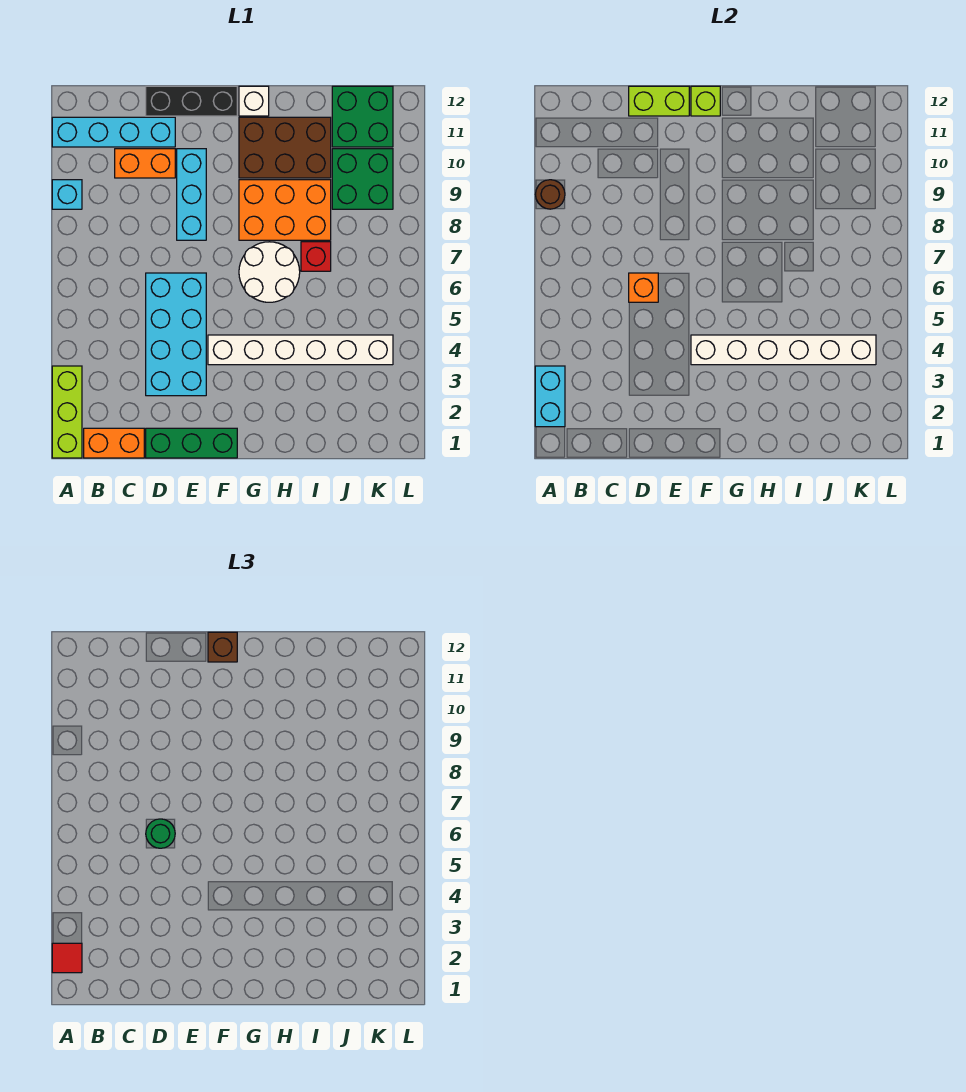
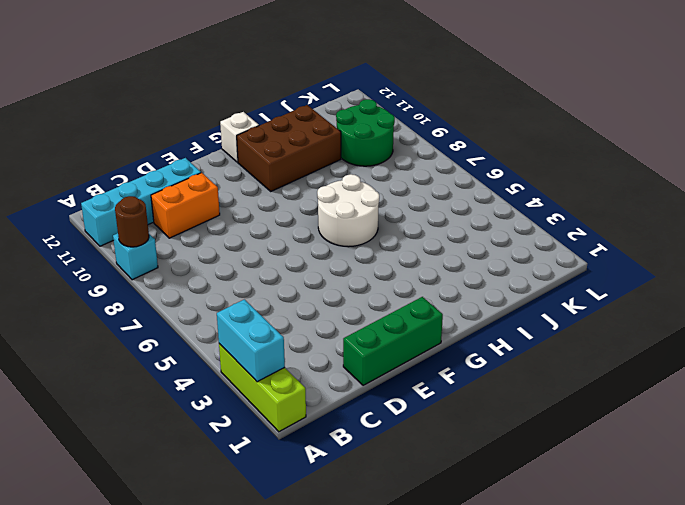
green 2x2 round brick [336,99,395,166] -> green 2x2 brick [332,149,393,209]
none -> orange 1x2 brick [84,428,144,458]
none -> cyan 2x4 brick [146,273,206,396]
none -> black 1x3 brick [146,86,237,116]

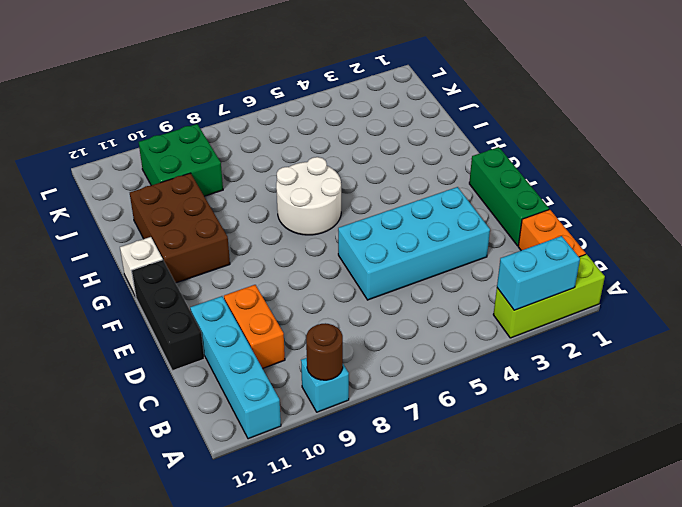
none -> cyan 1x3 brick [177,149,206,240]
none -> white 1x6 brick [208,335,393,365]
none -> orange 2x3 brick [239,180,331,240]

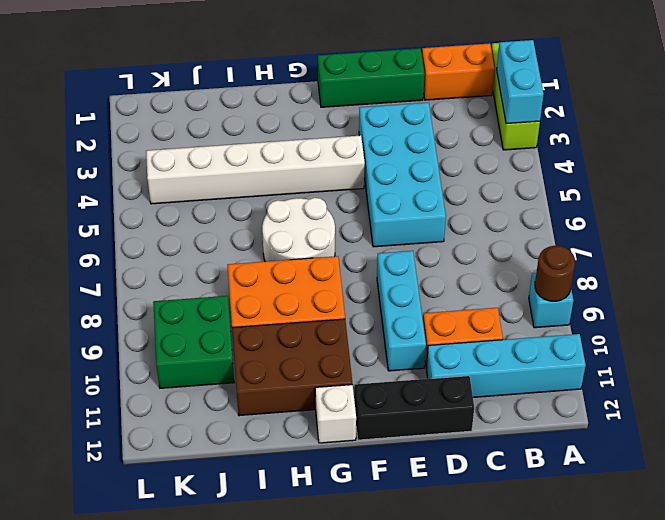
none -> red 1x1 brick [301,242,331,271]
none -> green 2x2 brick [332,86,393,147]
none -> orange 1x1 brick [629,273,658,302]

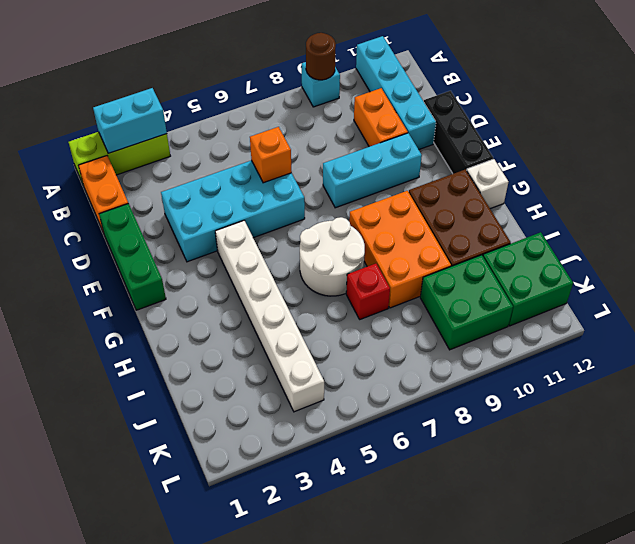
none -> lime 1x2 brick [629,86,689,116]
none -> white 1x6 brick [691,335,876,365]
none -> lime 1x1 brick [691,86,720,116]

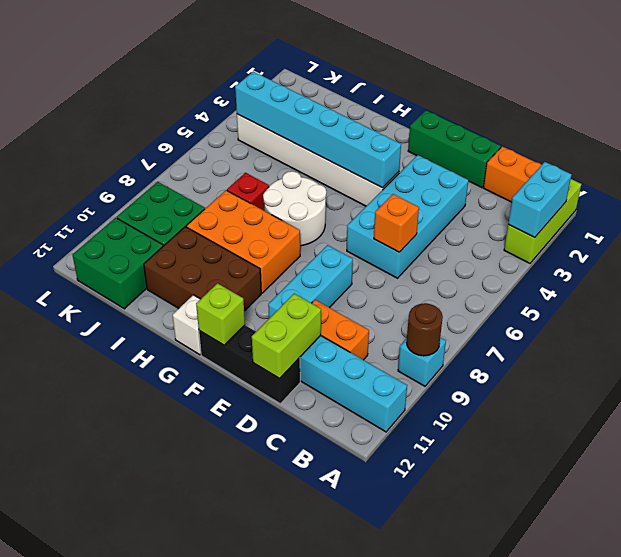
lime 1x2 brick [252,294,321,379] -> lime 1x2 brick turned to [629,86,689,116]
cyan 1x6 brick [235,72,401,188] -> white 1x6 brick [691,335,876,365]
none -> red 1x1 tile [52,943,82,973]
none -> green 1x1 round brick [146,819,175,848]
none -> brown 1x1 brick [208,632,237,662]

